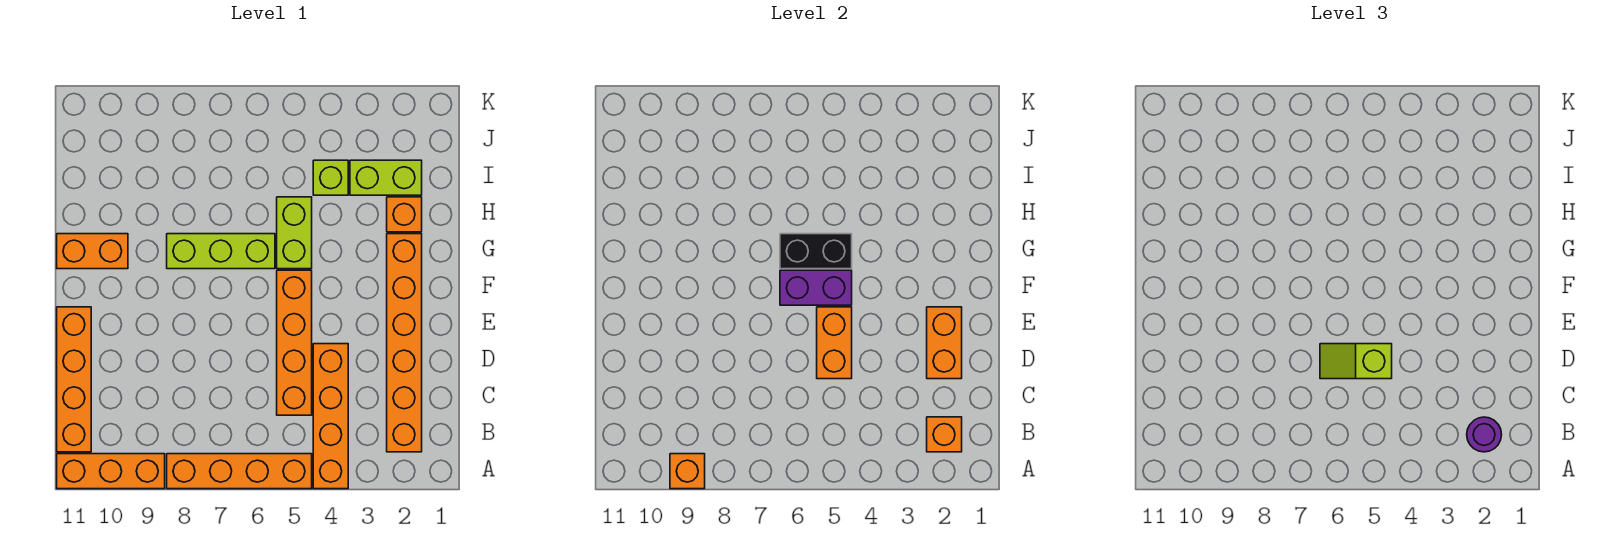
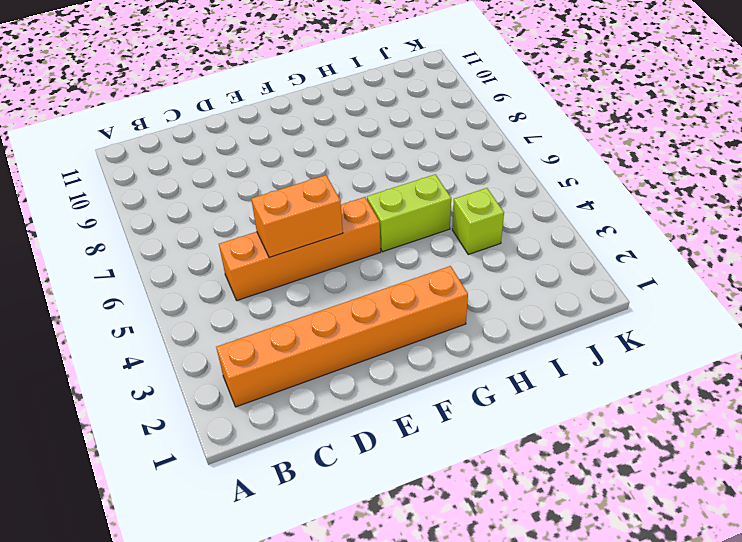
none -> orange 1x4 brick [313,344,348,489]
none -> orange 1x4 brick [167,454,312,489]
none -> orange 1x3 brick [57,454,165,489]

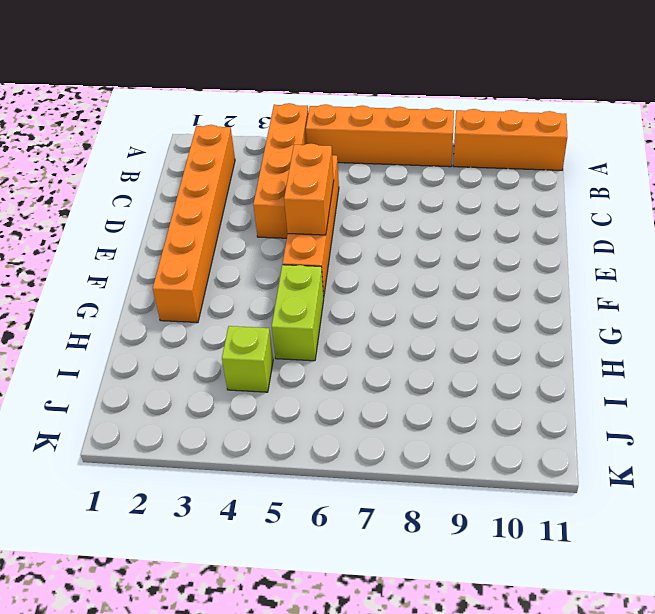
none -> orange 1x4 brick [57,307,91,452]
none -> lime 1x3 brick [167,234,275,269]
none -> orange 1x2 brick [57,234,128,269]

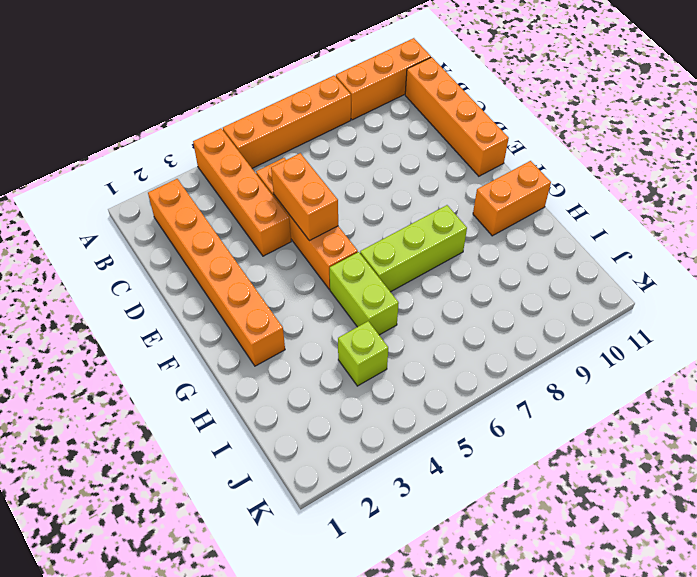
none -> orange 1x1 brick [387,197,422,232]
none -> lime 1x2 brick [350,160,422,195]
none -> orange 1x1 brick [670,454,705,489]

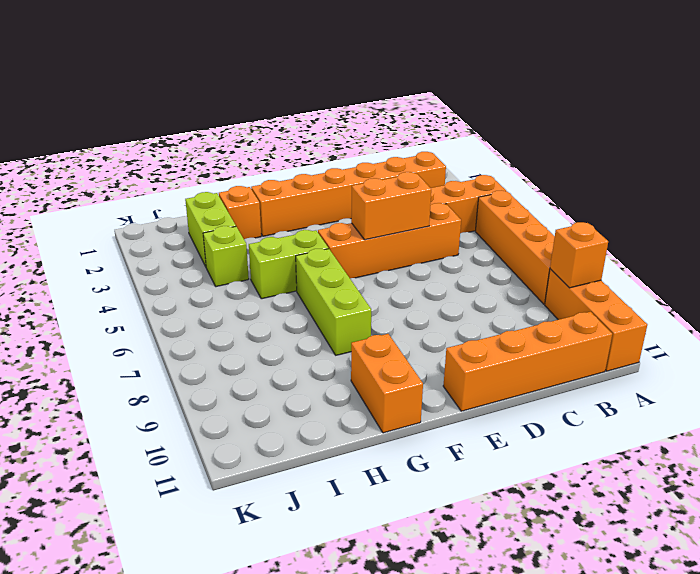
none -> orange 1x1 brick [927,417,962,452]
none -> orange 1x2 brick [927,307,962,379]
none -> purple 1x2 brick [780,270,852,305]

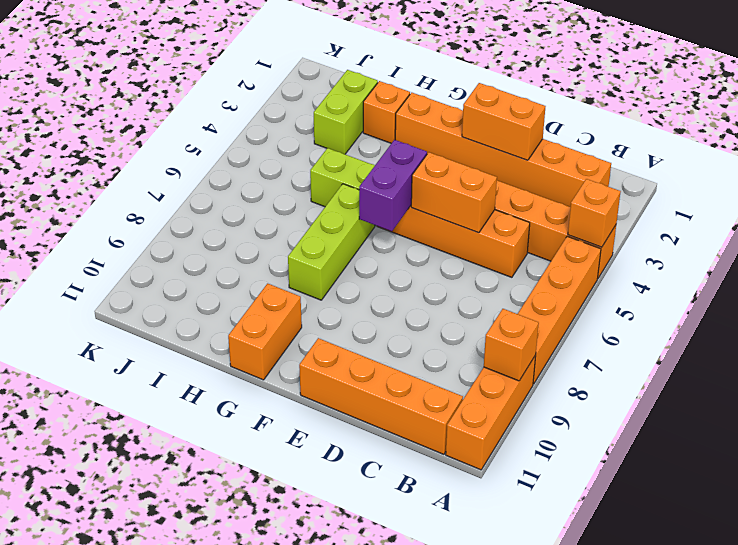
orange 1x1 brick [568,179,621,247] -> orange 1x1 brick moved to [927,417,962,452]
none -> lime 1x1 brick [313,160,348,195]
none -> black 1x2 brick [780,234,852,269]
none -> purple 1x1 round brick [1467,417,1502,452]

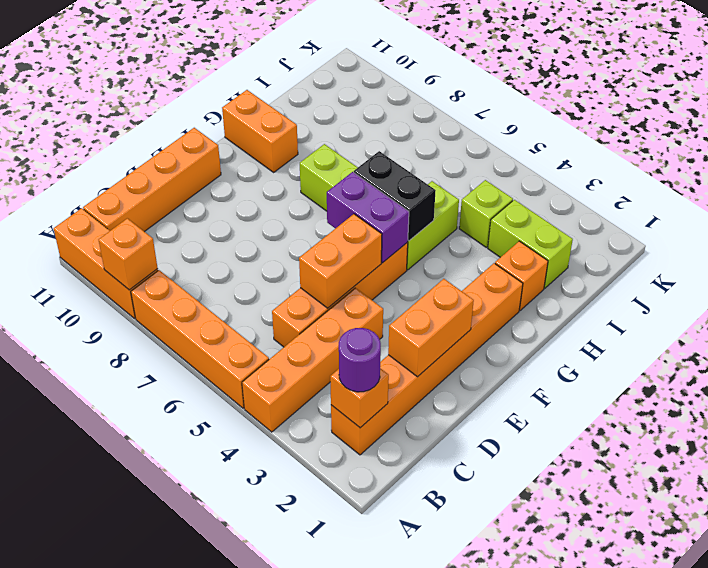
none -> lime 1x2 slope [1320,344,1392,379]

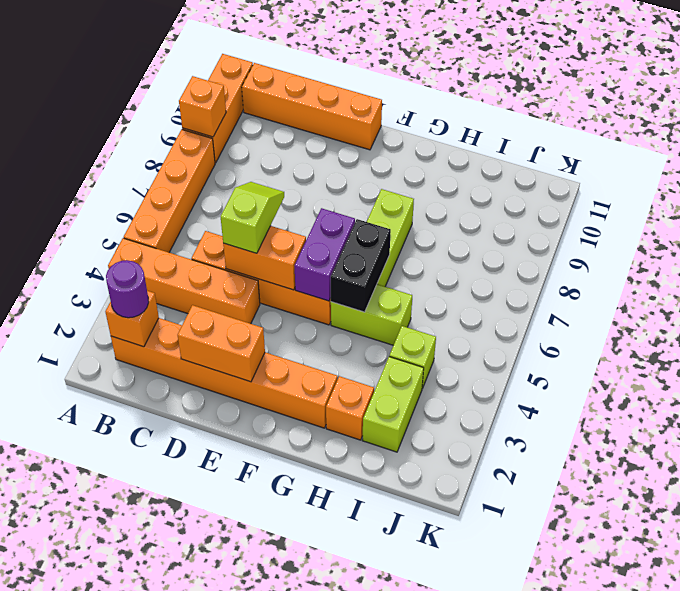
none -> orange 1x2 brick [57,234,128,269]

